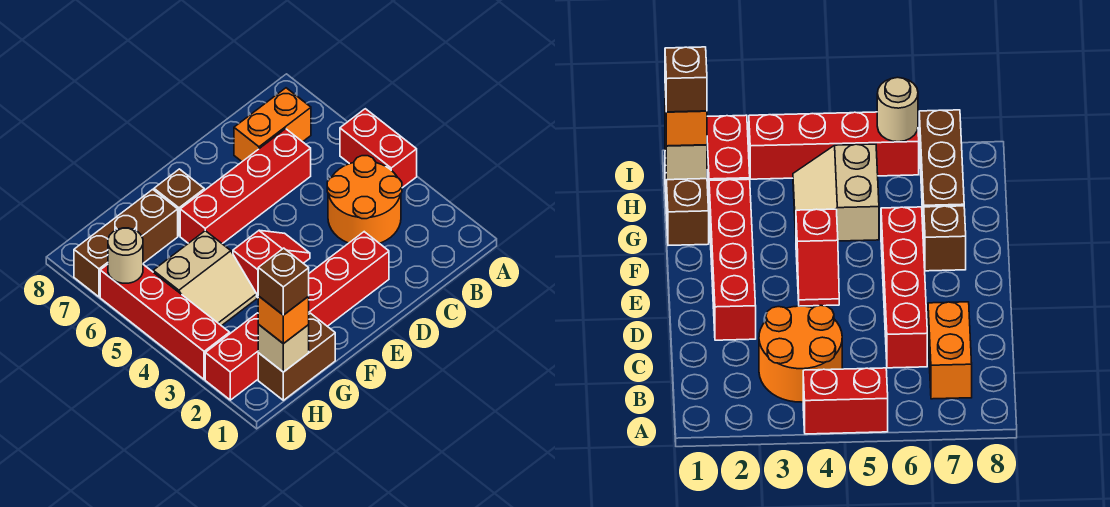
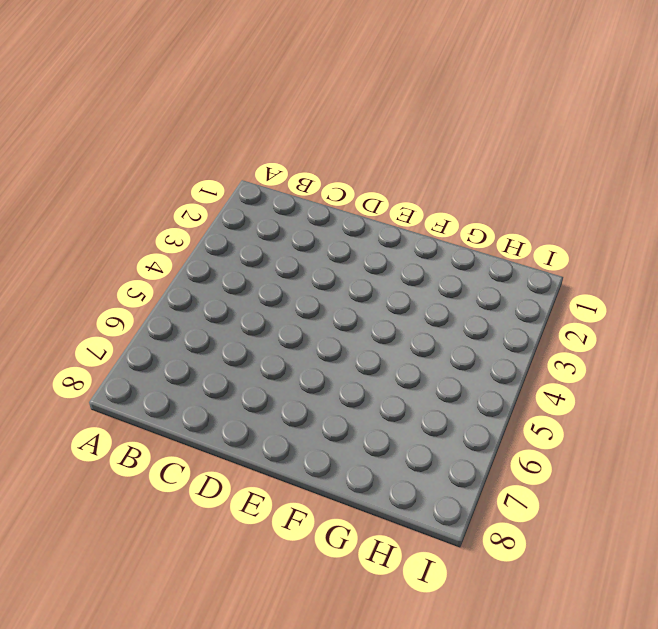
none -> red 1x2 brick [340,109,417,188]
none -> orange 2x2 round brick [327,156,402,243]
none -> orange 1x2 brick [234,88,311,161]

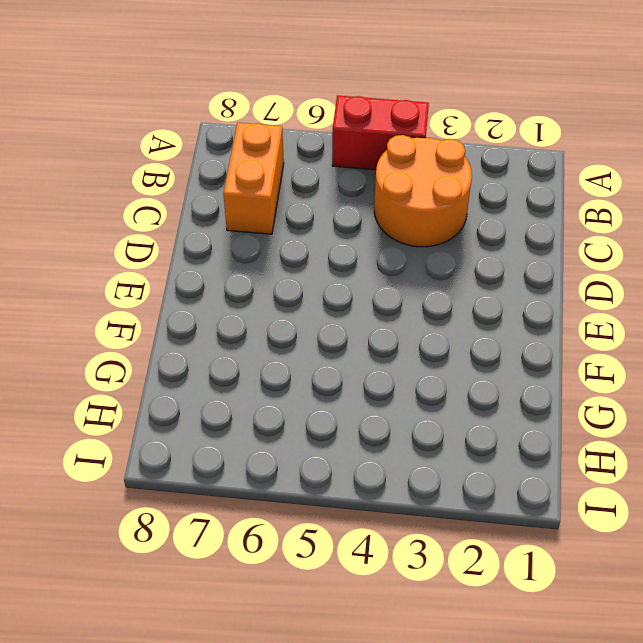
none -> red 1x4 brick [180,129,311,244]
none -> red 1x4 brick [309,232,389,326]
none -> red 1x2 slope [233,230,310,298]

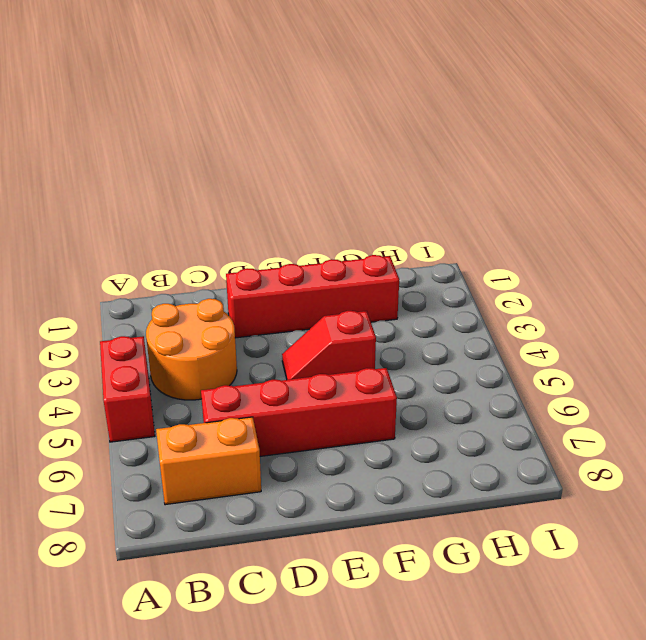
none -> brown 1x1 brick [154,169,204,236]
none -> brown 1x2 brick [258,313,335,400]
none -> tan 2x2 slope [153,231,257,326]

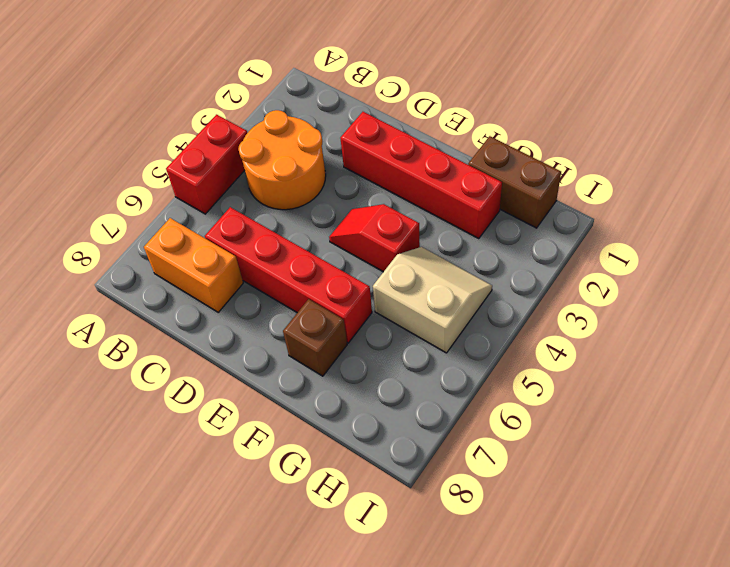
none -> brown 1x3 brick [74,189,178,297]
none -> red 1x2 brick [205,313,258,400]
none -> red 1x4 brick [100,264,230,379]

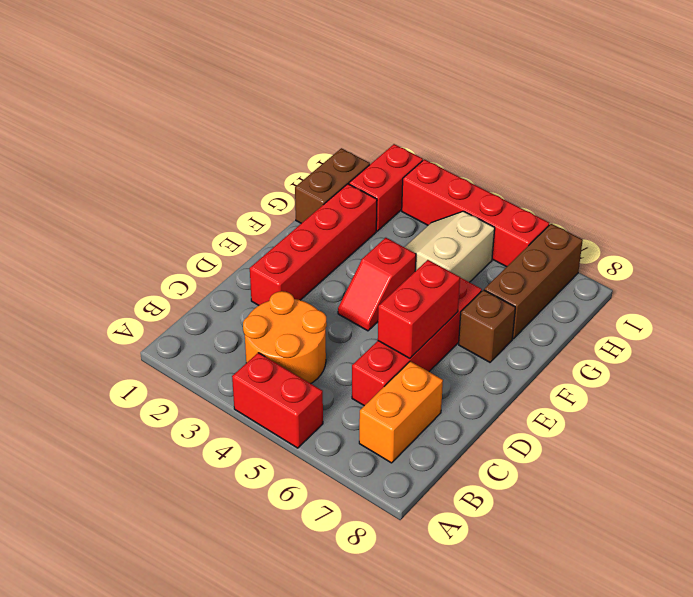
red 1x2 brick [378,260,460,358] -> none
none -> tan 1x1 brick [258,324,309,372]
none -> tan 1x1 round brick [108,228,143,283]
none -> orange 1x1 brick [258,296,309,344]

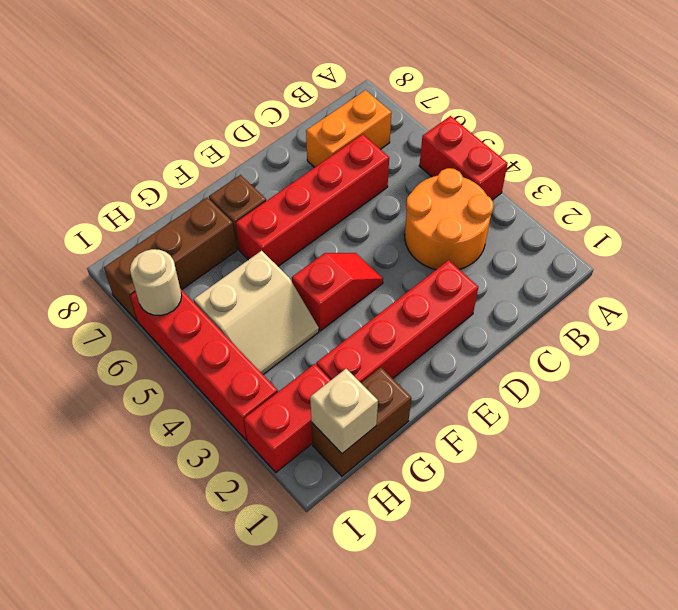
none -> orange 1x1 brick [258,296,309,344]
none -> brown 1x1 brick [258,248,309,315]

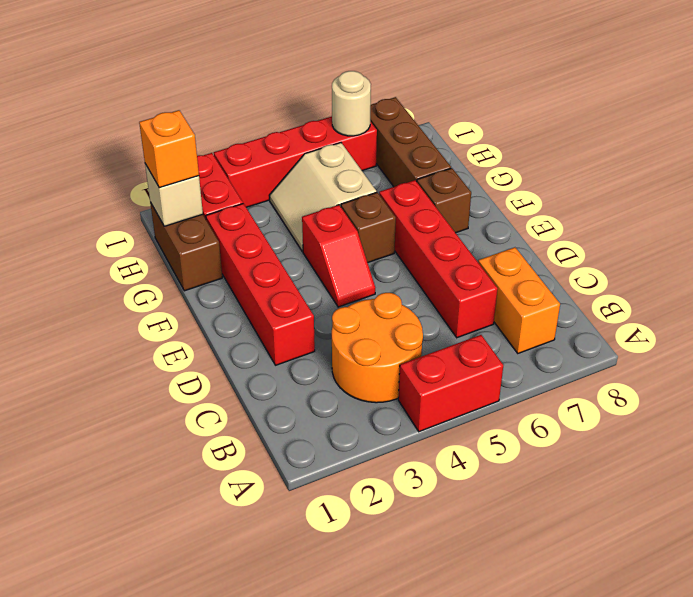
brown 1x1 brick [341,192,396,263] -> brown 1x1 brick moved to [258,248,309,315]

